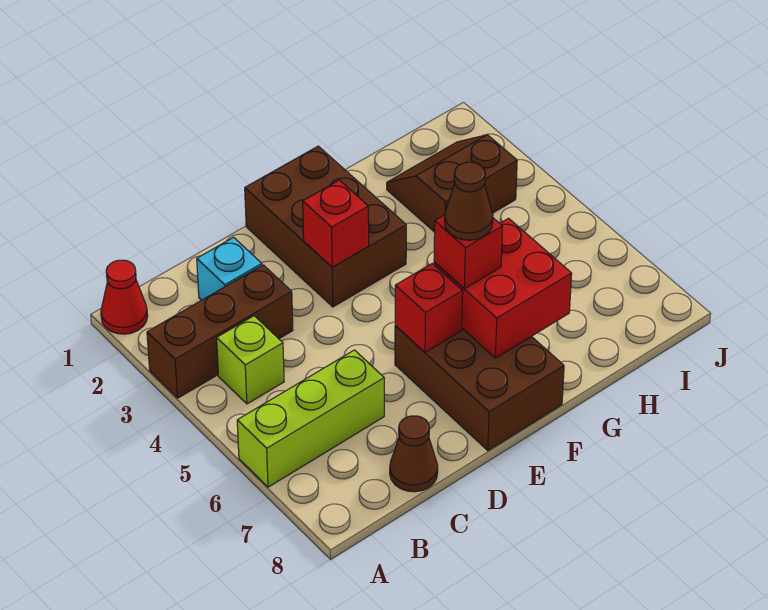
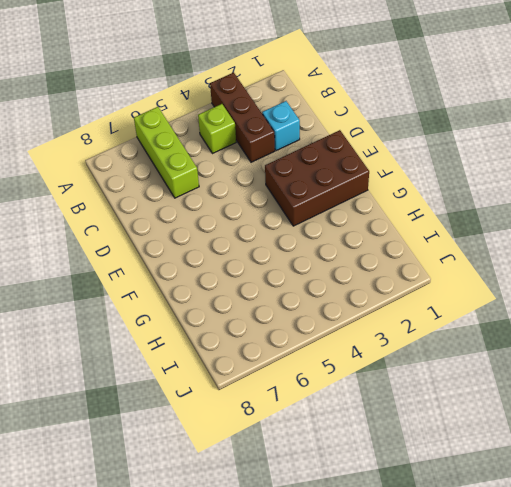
none -> red 1x1 cone [101,260,148,334]
none -> brown 1x1 cone [390,416,438,492]
none -> brown 2x3 brick [395,326,564,451]

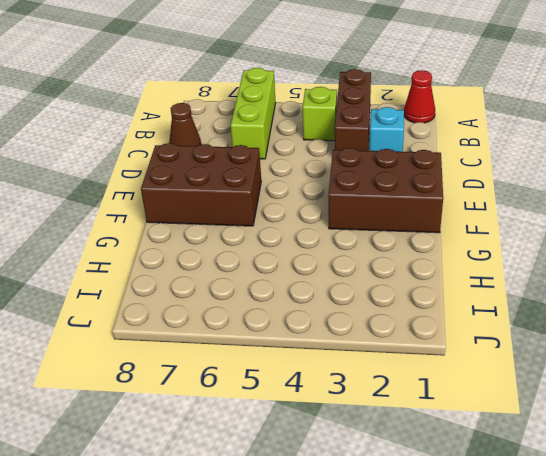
none -> brown 2x2 slope [387,135,517,232]
none -> red 1x1 brick [303,180,369,267]
none -> red 1x1 brick [395,264,463,352]

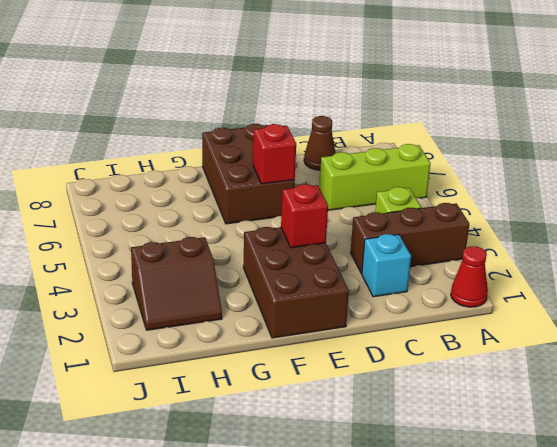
none -> red 2x2 brick [434,218,572,358]
none -> red 1x1 brick [434,215,502,289]
none -> brown 1x1 cone [445,162,493,240]

